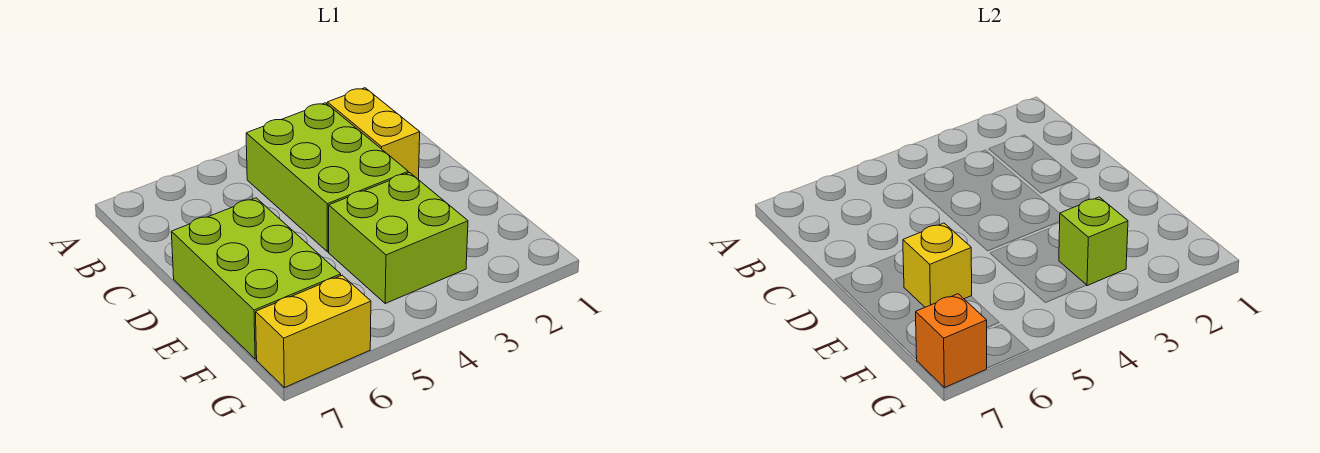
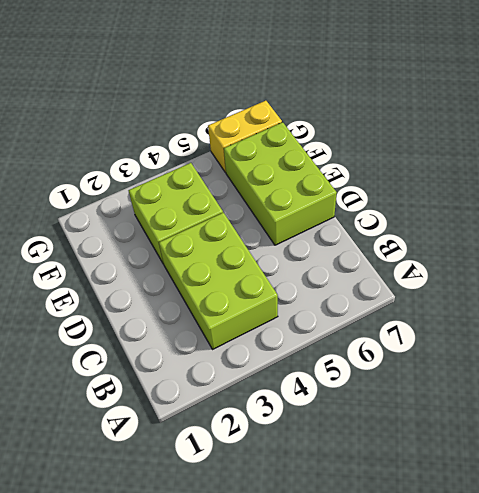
none -> yellow 1x2 brick [327,88,420,179]
none -> yellow 1x1 brick [903,223,972,307]

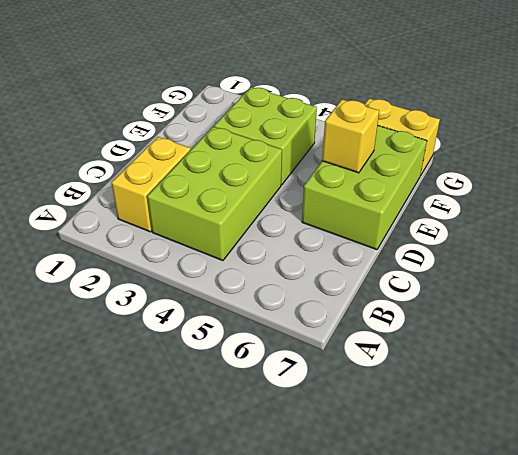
none -> lime 1x1 brick [1059,197,1128,286]
none -> orange 1x1 brick [916,294,987,388]

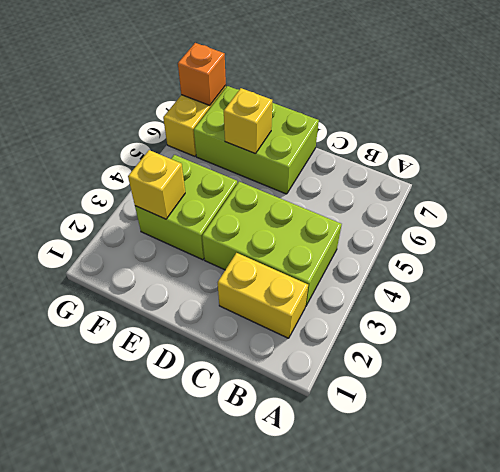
yellow 1x1 brick [128,150,185,219] -> lime 1x1 brick [1059,197,1128,286]

